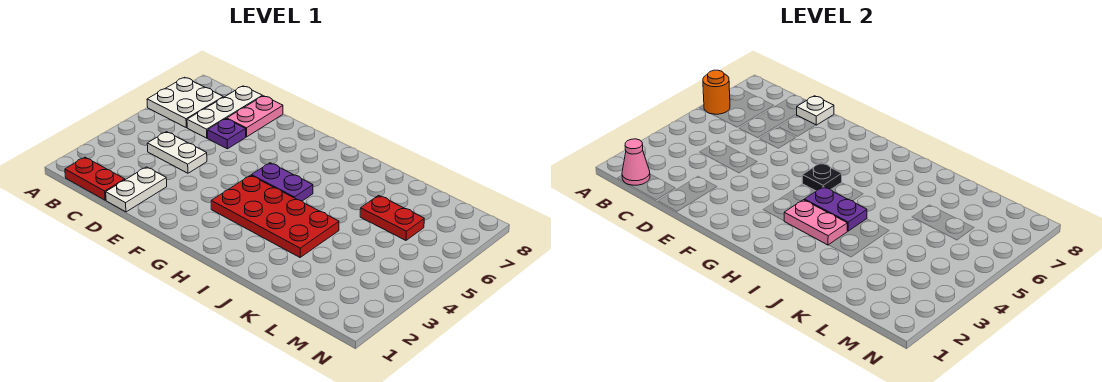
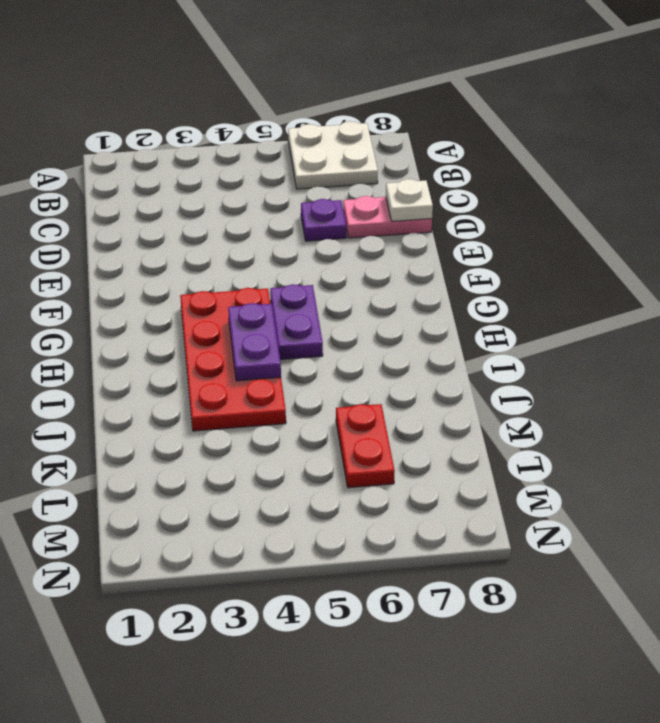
none -> red 1x2 plate [65,157,125,200]
none -> white 1x2 plate [147,132,207,173]
none -> white 1x3 plate [187,86,262,138]

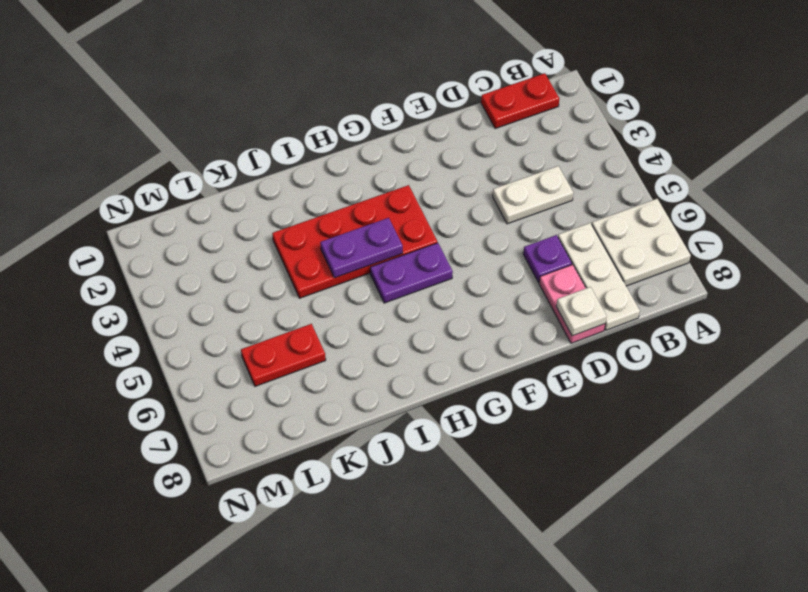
none -> white 1x2 plate [106,167,167,212]
none -> orange 1x1 round brick [703,70,730,114]
none -> pink 1x1 cone [622,139,650,185]

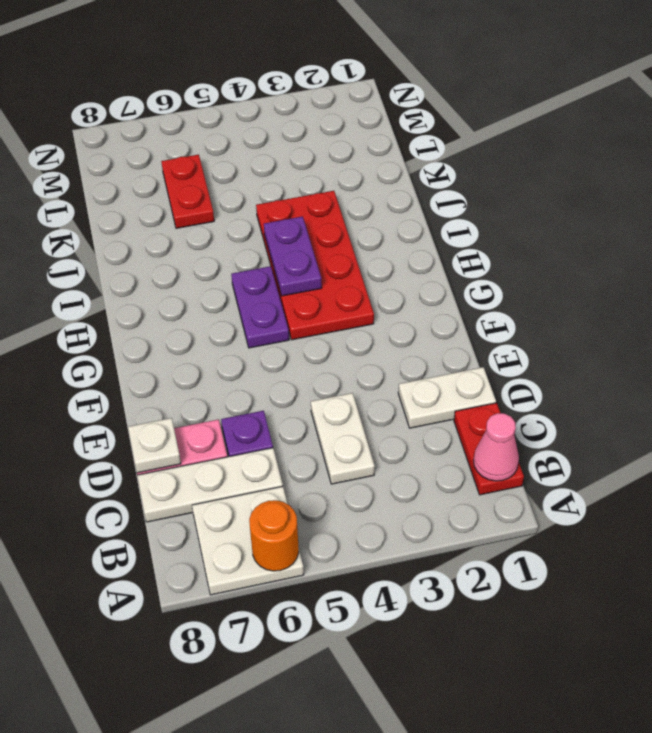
none -> black 1x1 plate [802,163,842,191]
none -> pink 1x2 plate [784,200,847,245]

